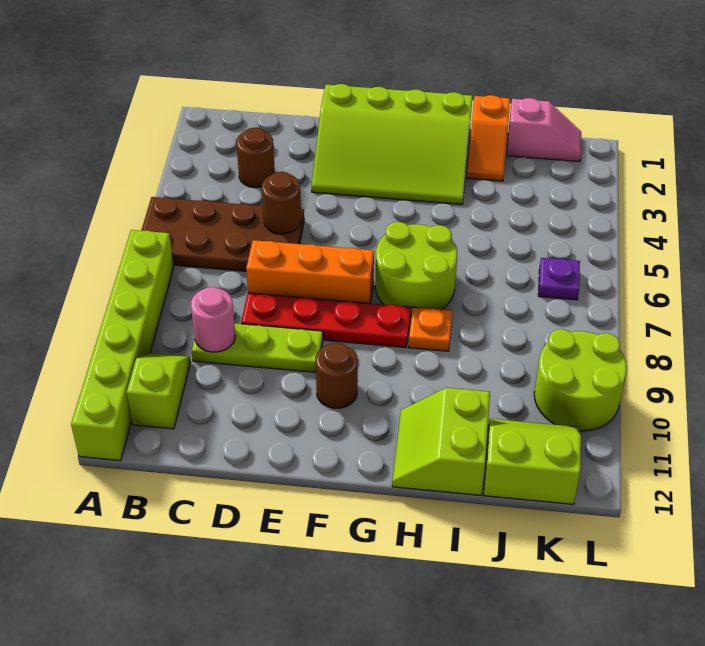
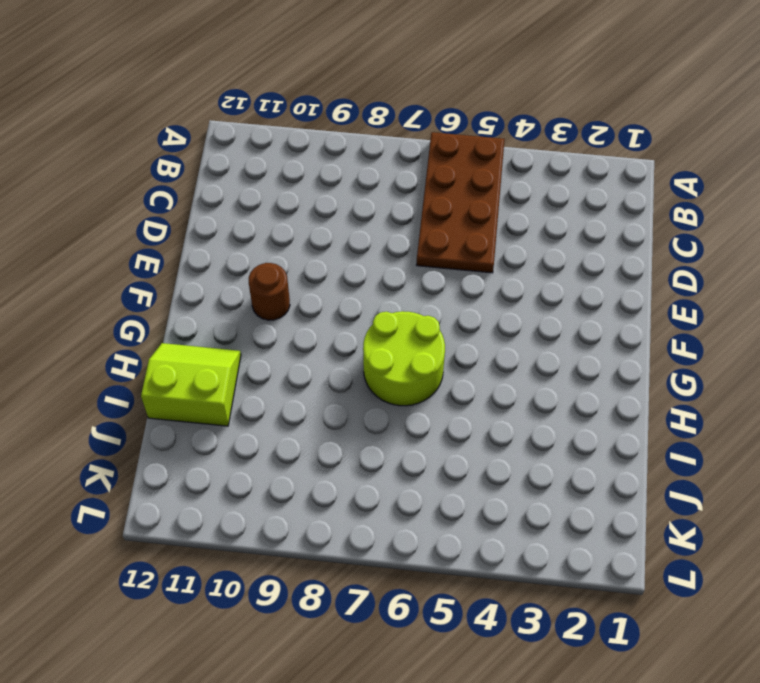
none -> lime 1x6 brick [71,230,174,461]
none -> lime 1x2 slope [127,353,191,429]
none -> brown 1x1 round brick [236,128,275,188]

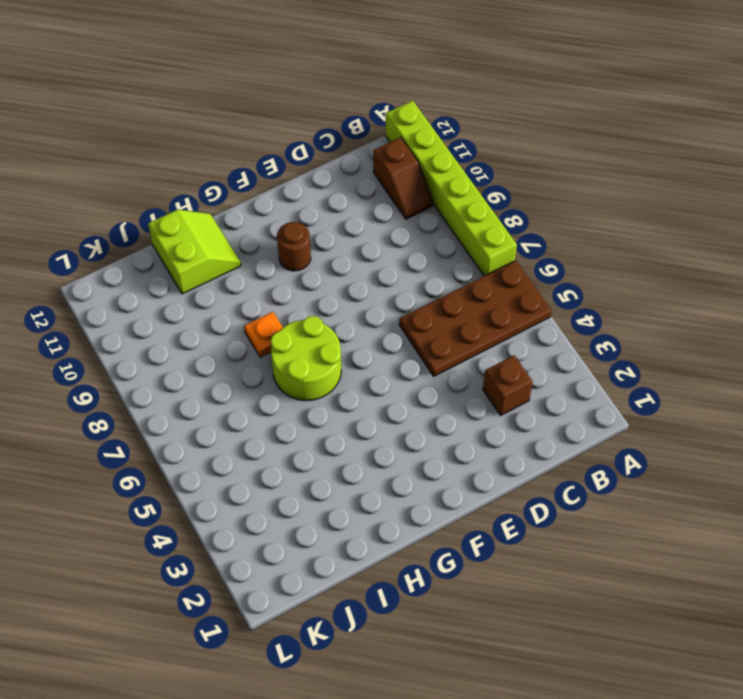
brown 1x2 slope [373,137,433,219] -> lime 1x2 slope [127,353,191,429]
brown 1x1 brick [483,355,533,415] -> brown 1x1 round brick [236,128,275,188]
none -> lime 1x3 plate [192,323,323,372]
none -> orange 1x3 brick [246,240,374,303]
none -> red 1x4 plate [241,293,411,348]

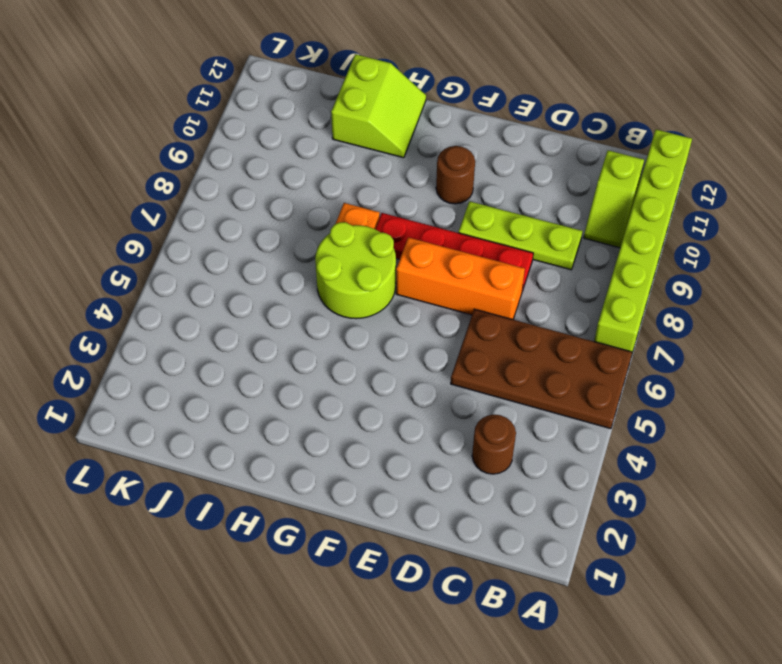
none -> lime 3x4 slope [312,84,473,204]
none -> orange 1x2 slope [467,95,510,181]
none -> pink 1x2 slope [507,98,581,162]

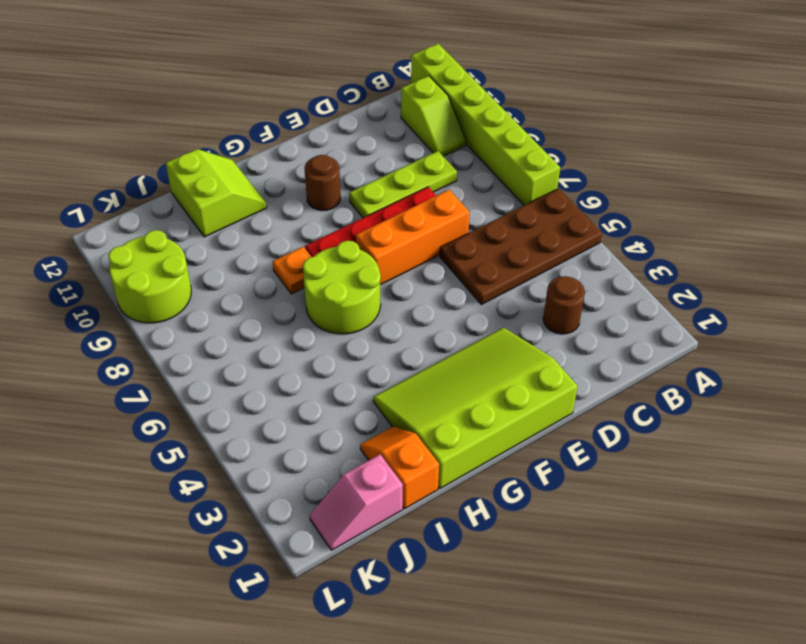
none -> lime 2x2 slope [484,419,581,504]
none -> purple 1x1 plate [538,258,580,300]
none -> pink 1x1 round brick [191,287,235,352]

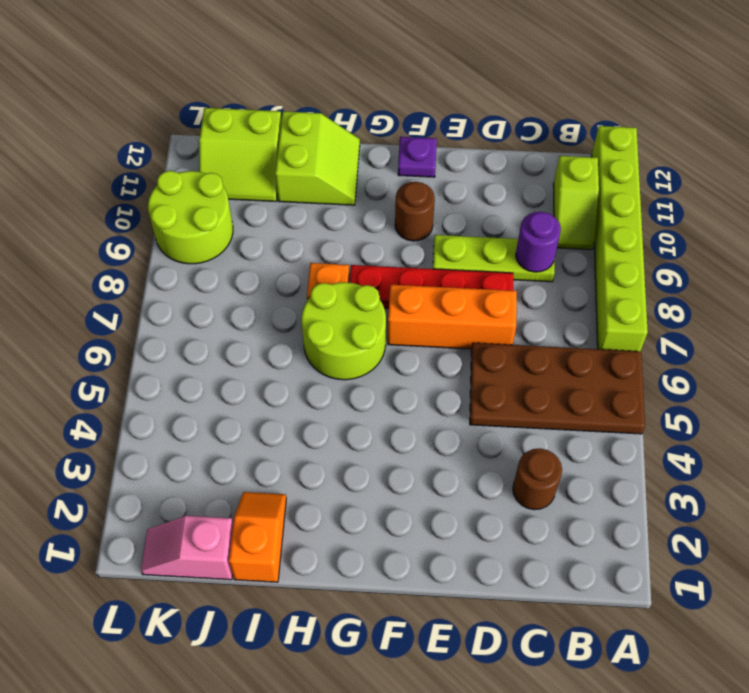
purple 1x1 round brick [516,212,561,272] -> pink 1x1 round brick [191,287,235,352]
purple 1x1 plate [398,137,437,177] -> purple 1x1 plate moved to [538,258,580,300]
none -> lime 3x4 slope [312,84,473,204]
none -> brown 1x1 round brick [262,172,301,234]

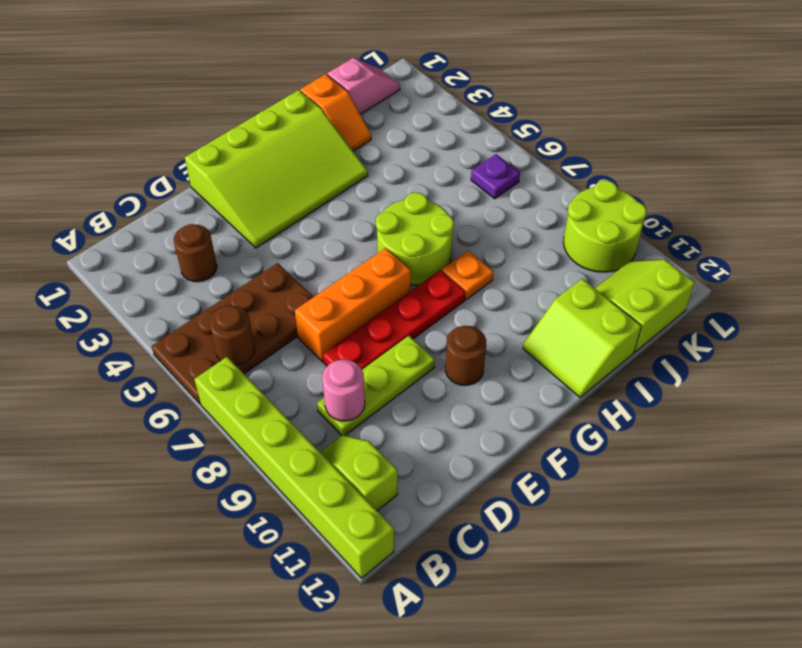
brown 1x1 round brick [209,305,255,365] -> brown 1x1 round brick moved to [262,172,301,234]

